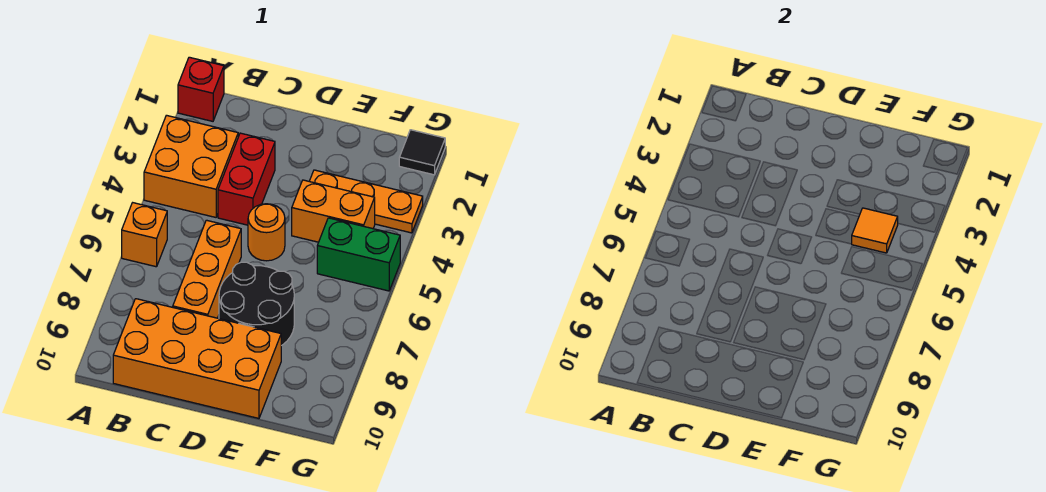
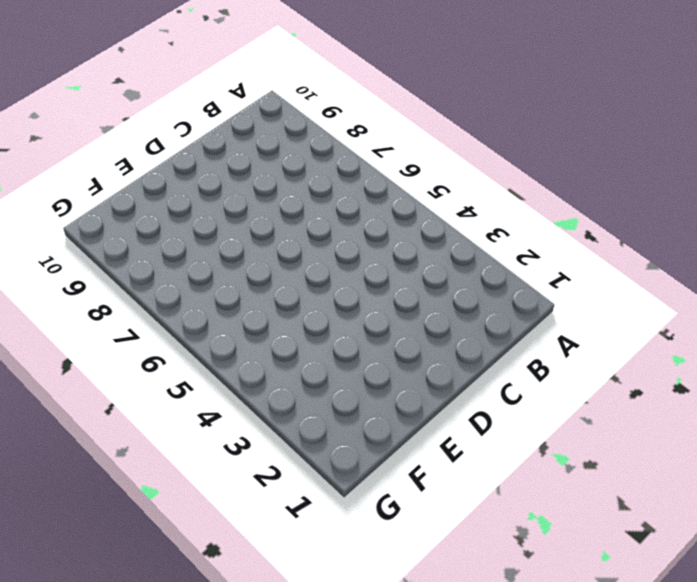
none -> red 1x1 brick [178,57,224,121]
none -> orange 2x2 brick [144,115,238,217]
none -> orange 1x1 brick [122,203,167,267]

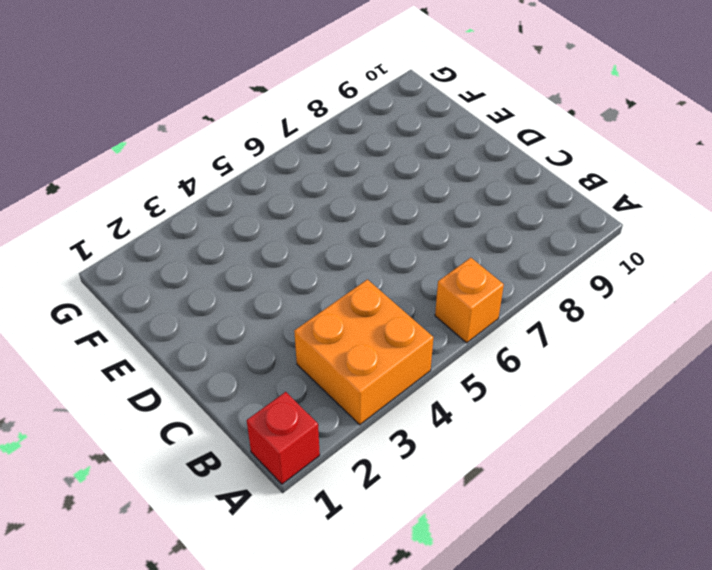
none -> orange 2x4 brick [113,299,281,418]
none -> red 1x2 brick [218,133,275,225]
none -> orange 1x3 brick [173,220,241,318]

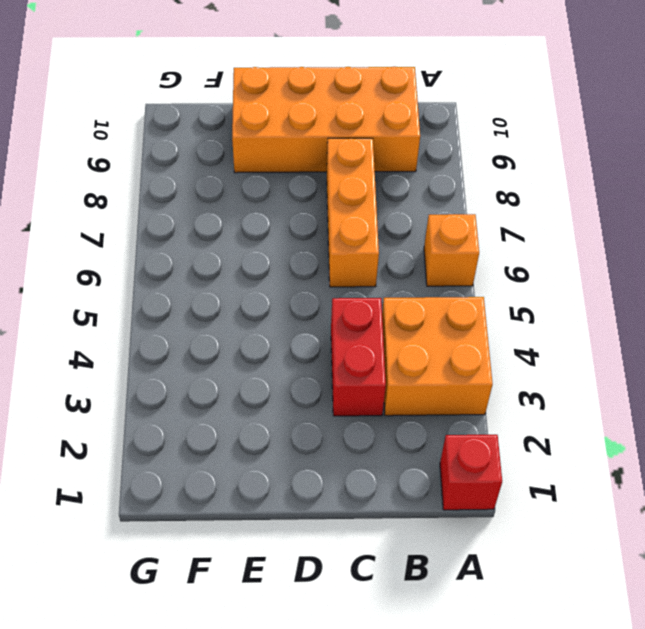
none -> orange 1x1 round brick [248,204,285,261]
none -> black 2x2 round brick [219,262,294,346]
none -> orange 1x3 plate [309,170,423,233]

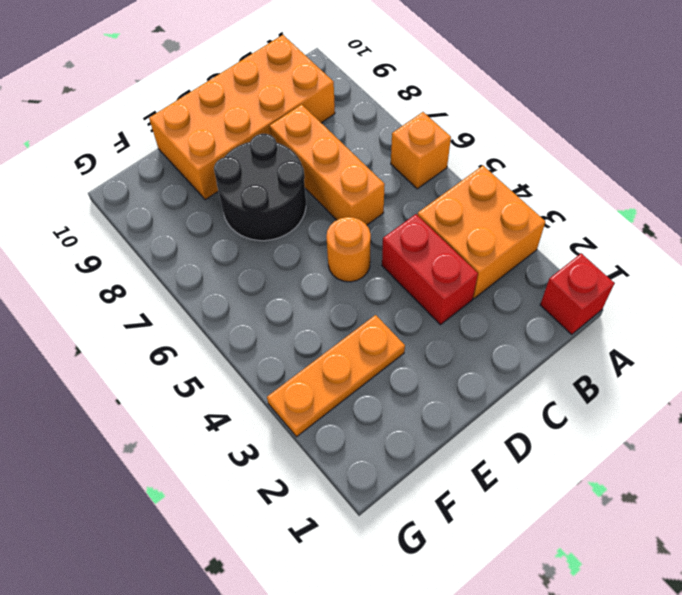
none -> orange 1x2 brick [292,180,375,242]
none -> green 1x2 brick [317,218,400,291]
none -> black 1x1 tile [399,130,445,175]

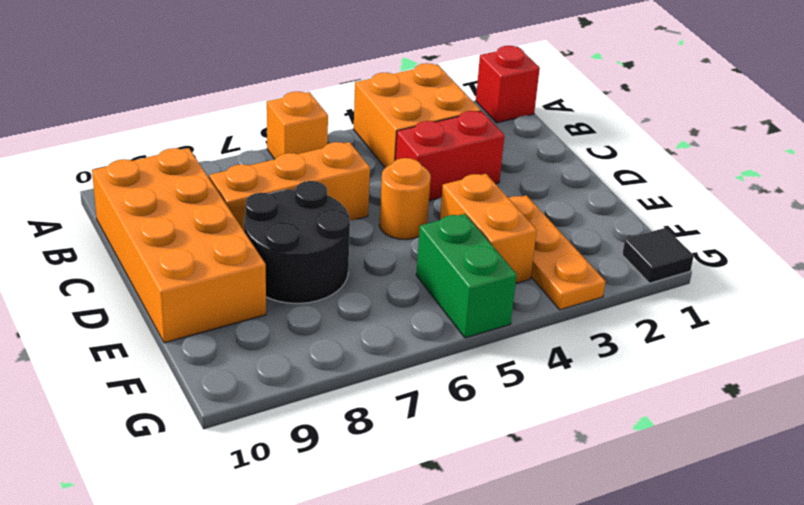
none -> orange 1x1 tile [852,208,898,253]

